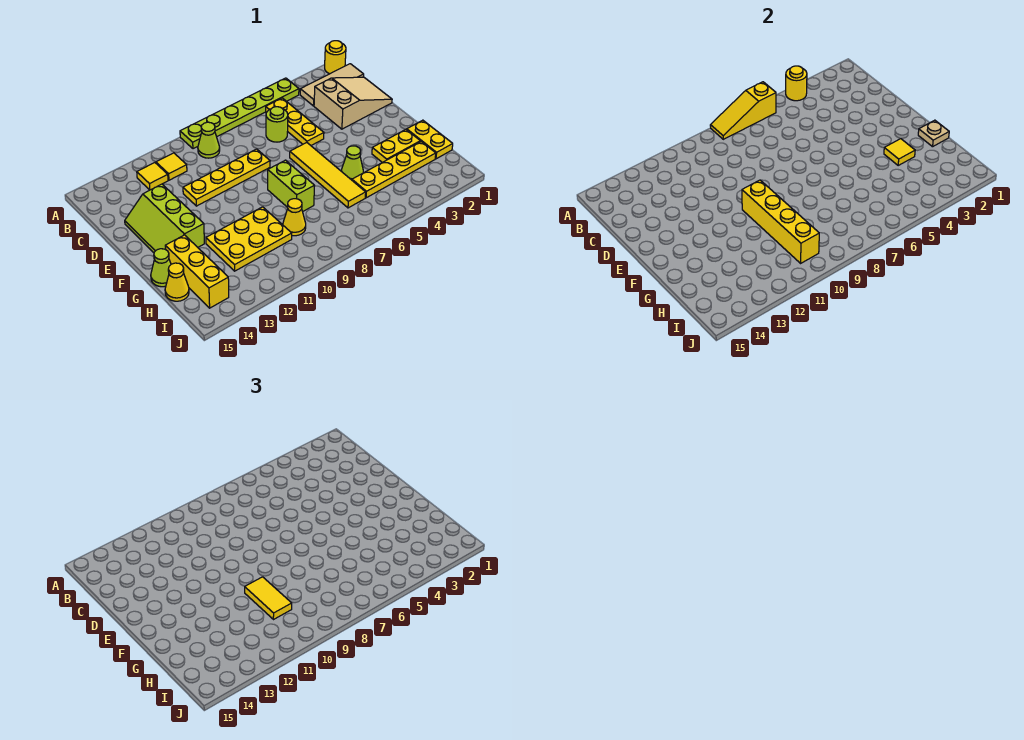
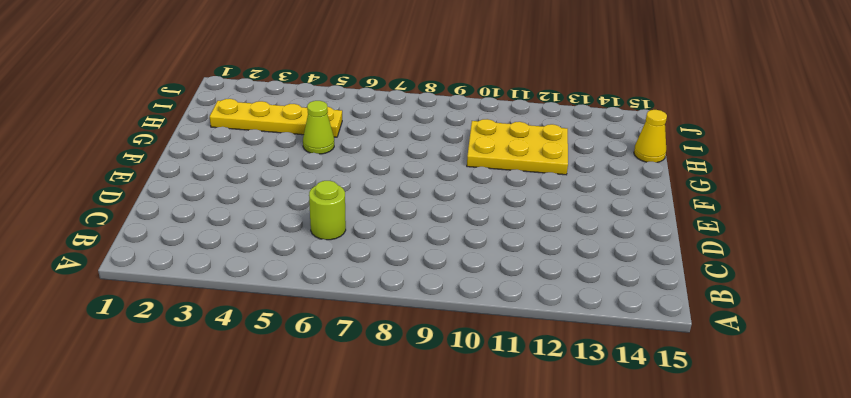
none -> yellow 1x1 round brick [325,41,346,74]
none -> lime 1x6 plate [180,78,299,149]
none -> tan 1x3 tile [300,64,364,106]

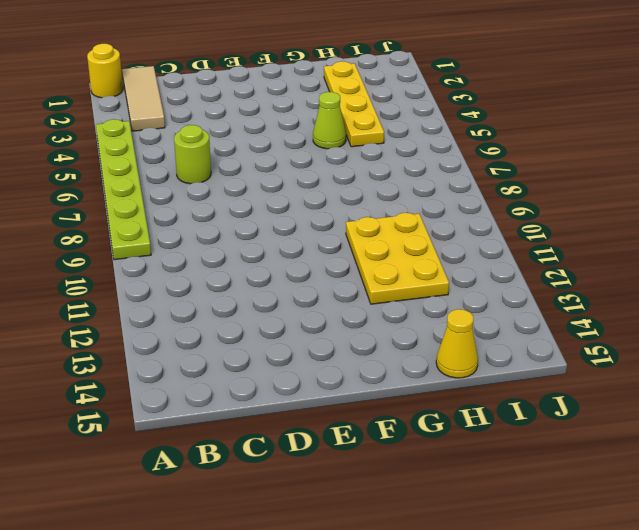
none -> yellow 1x3 plate [266,98,324,145]
none -> lime 1x1 cone [198,122,220,158]
none -> yellow 1x1 tile [156,153,187,180]

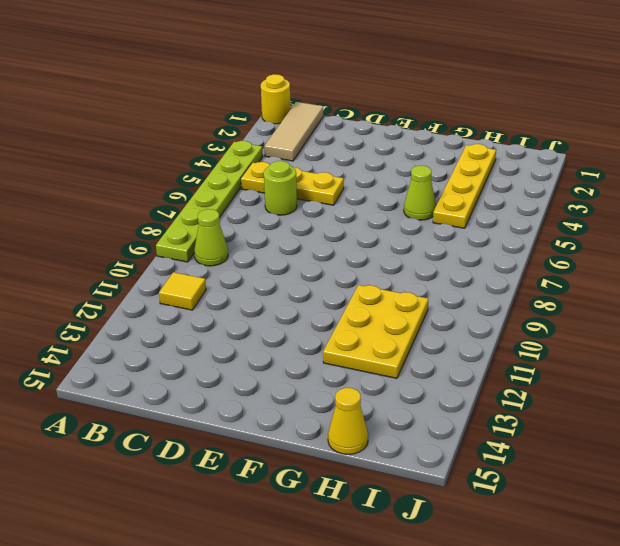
none -> yellow 1x1 tile [137,163,168,190]
none -> tan 2x3 slope [314,77,392,129]
none -> yellow 1x4 plate [183,149,270,206]

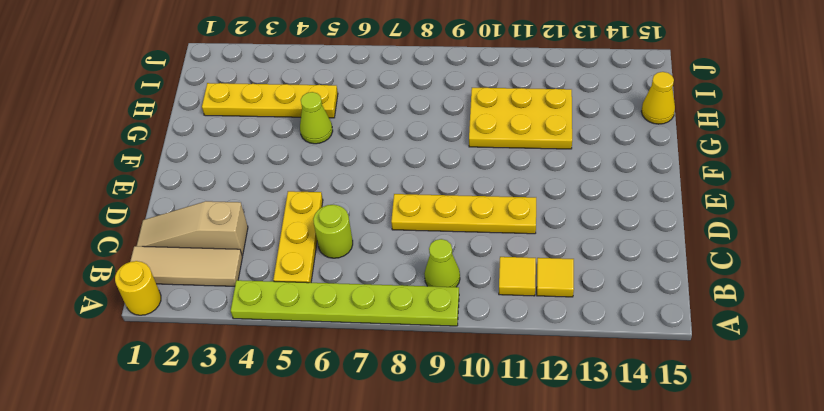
tan 1x3 slope [137,201,248,256] -> tan 2x3 slope [314,77,392,129]
none -> lime 2x3 slope [125,184,204,253]
none -> yellow 1x4 tile [290,143,366,208]
none -> lime 1x2 brick [268,160,315,212]

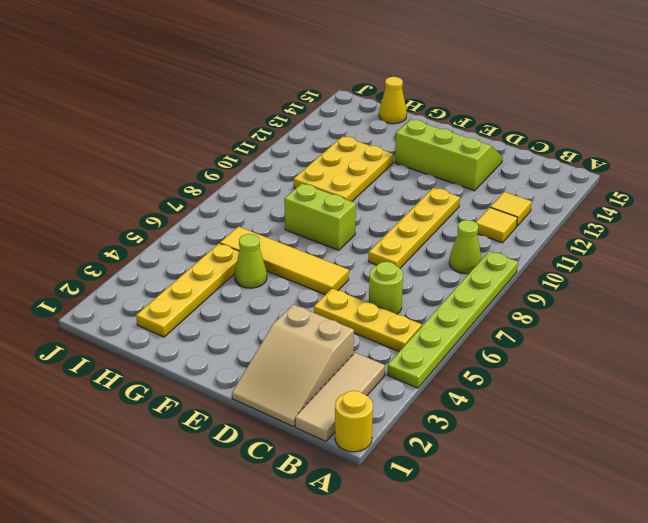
none -> yellow 1x2 plate [407,120,453,159]
none -> yellow 1x2 plate [372,130,420,162]
none -> yellow 1x3 brick [165,235,229,308]

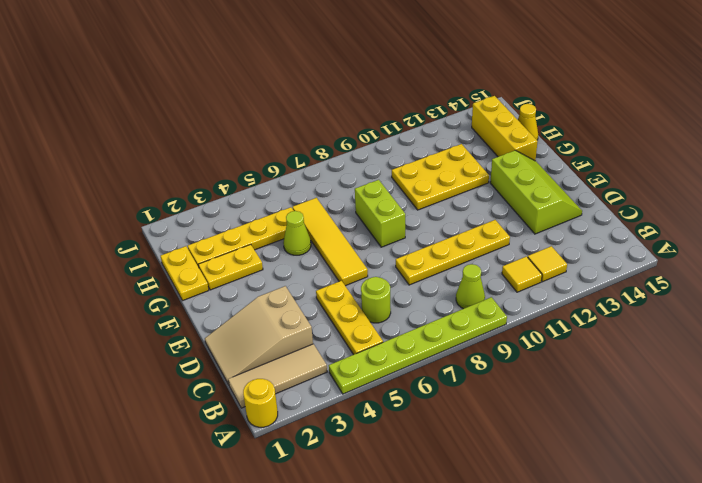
none -> lime 1x1 cone [151,249,171,287]
none -> yellow 1x1 cone [283,199,306,236]
none -> yellow 1x1 round brick [786,66,807,101]

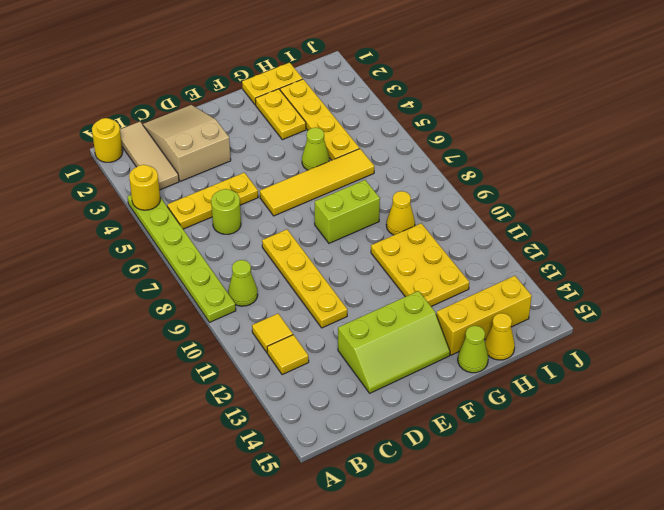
none -> yellow 1x3 slope [710,82,776,139]
none -> yellow 1x4 brick [742,180,819,263]
none -> tan 1x1 plate [918,120,949,147]

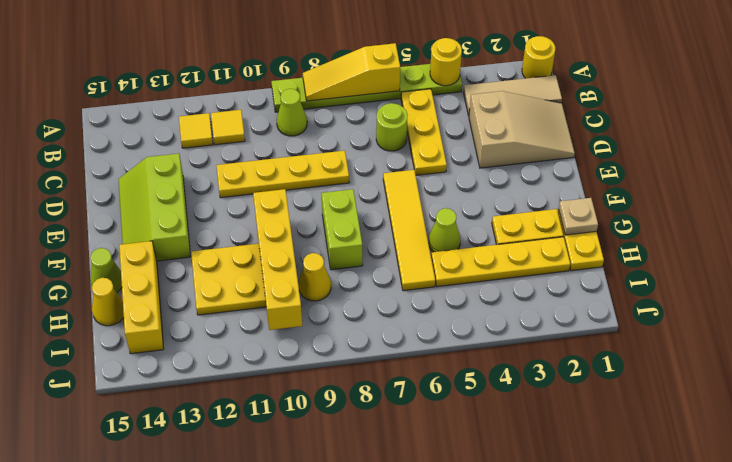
none -> yellow 1x1 tile [884,139,915,165]
none -> yellow 1x2 tile [245,577,292,620]

